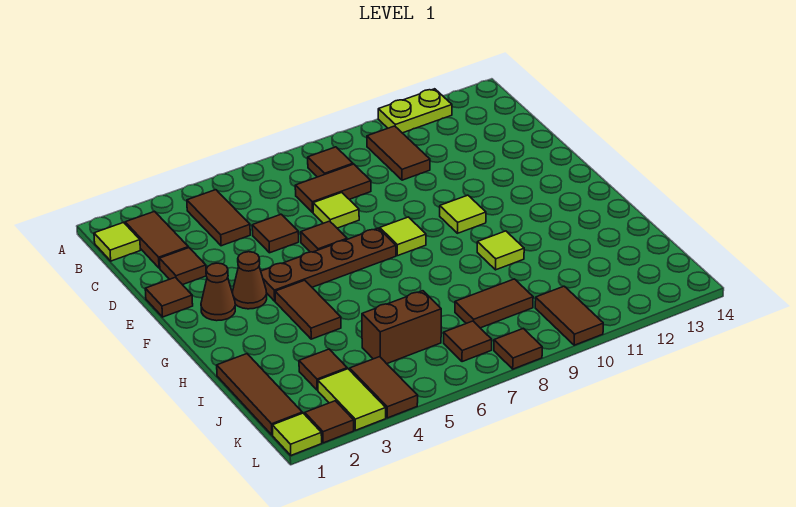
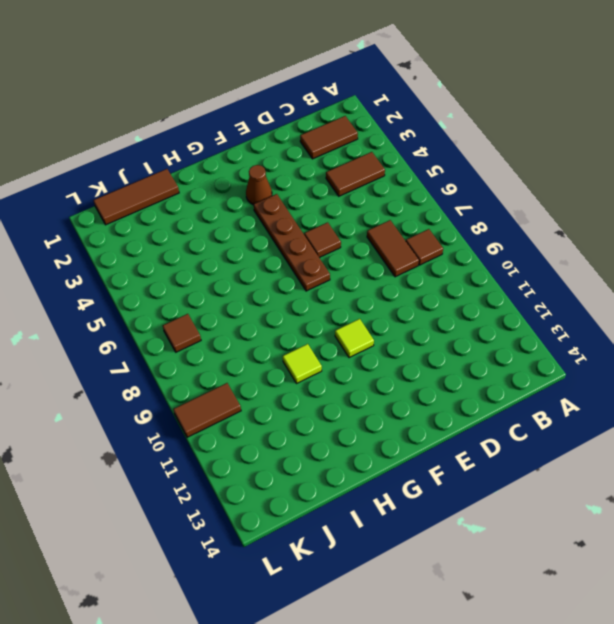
none -> lime 1x2 plate [378,89,452,133]
none -> lime 1x1 tile [94,222,140,261]
none -> brown 1x2 tile [367,126,430,180]
none -> brown 1x1 tile [160,248,206,285]

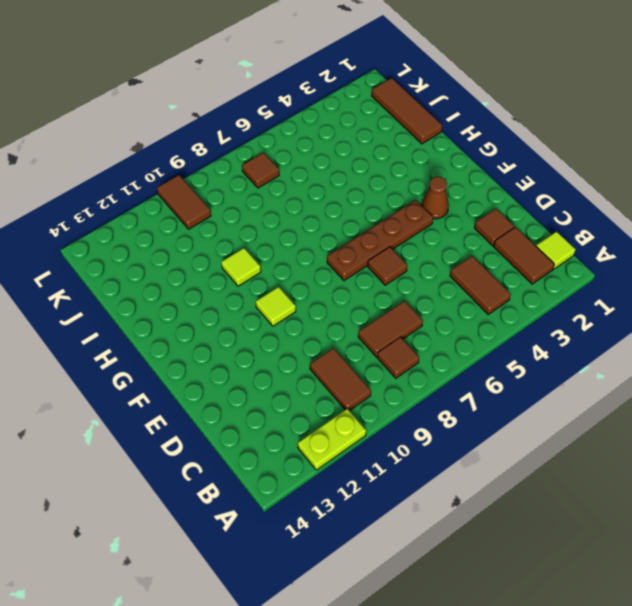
none -> brown 1x1 tile [252,214,299,253]
none -> lime 1x1 tile [313,192,359,228]
none -> brown 1x1 tile [145,277,193,317]
none -> brown 1x1 cone [201,263,235,321]

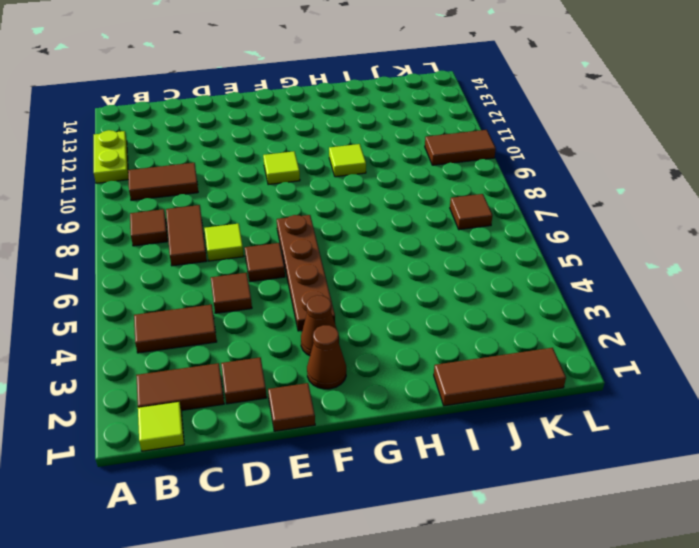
none -> lime 1x1 tile [380,217,426,256]
none -> brown 1x2 tile [275,280,341,339]
none -> brown 1x1 tile [299,349,347,390]
none -> brown 1x2 brick [362,291,441,364]

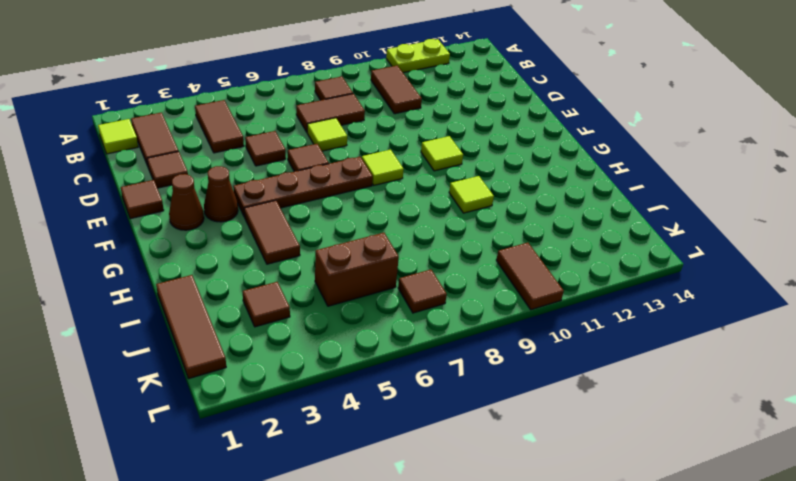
none -> brown 1x2 tile [455,279,533,328]
none -> lime 1x2 tile [318,369,386,430]
none -> brown 1x2 tile [350,357,418,418]
none -> lime 1x1 tile [272,413,322,455]

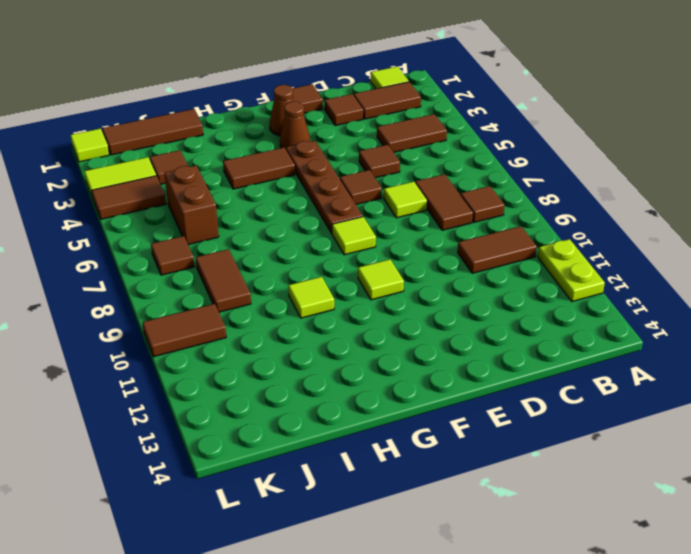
none -> brown 1x1 tile [305,401,354,443]
none -> brown 1x1 tile [494,328,542,369]

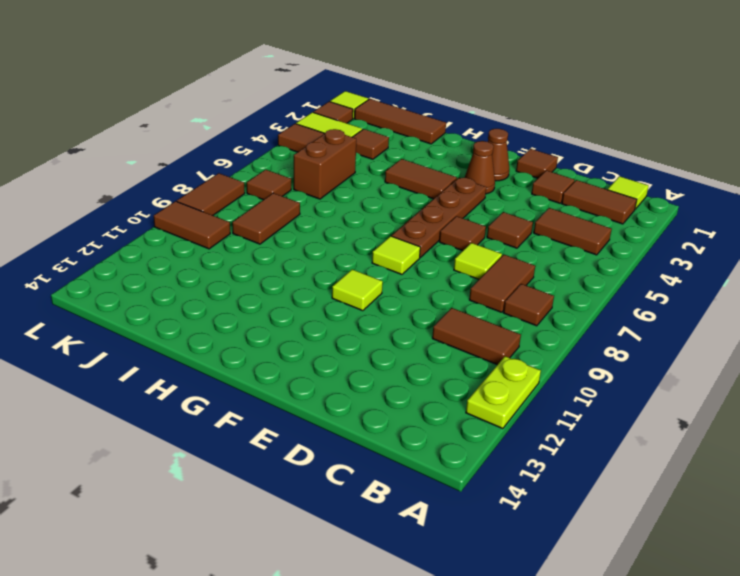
brown 1x2 tile [177,173,245,215] -> brown 1x1 tile [494,328,542,369]
none -> lime 1x1 tile [477,231,524,270]

